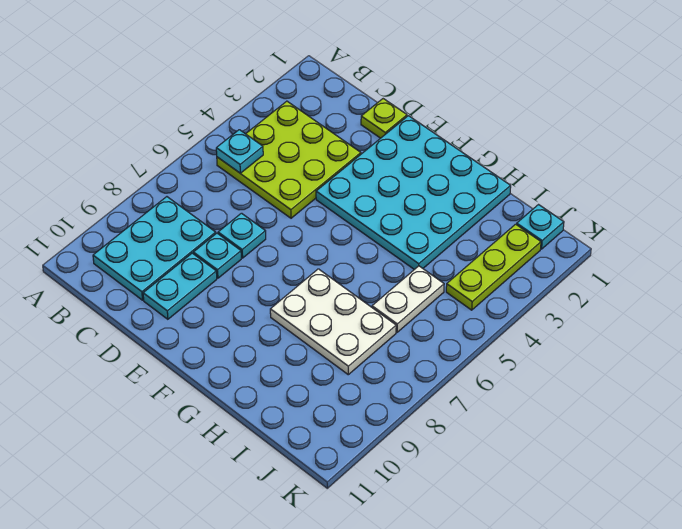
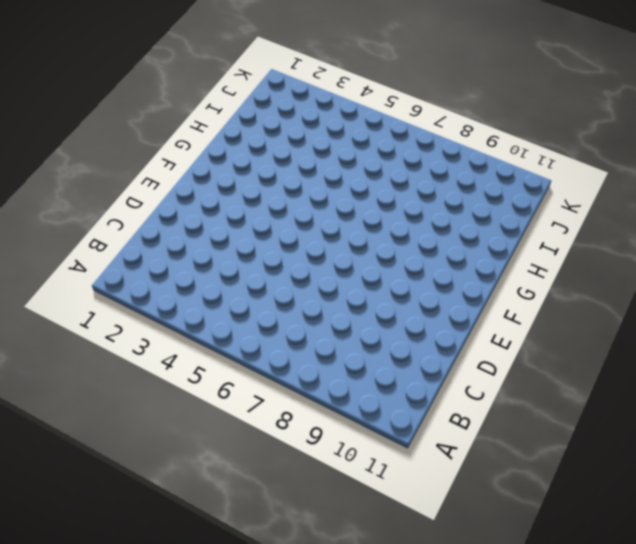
none -> lime 3x3 plate [217,101,361,218]
none -> cyan 2x3 plate [93,197,216,300]
none -> lime 1x1 plate [361,99,407,138]

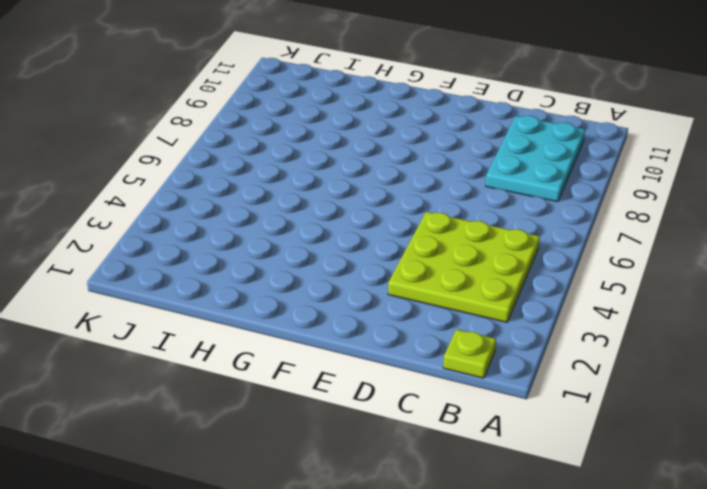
lime 1x1 plate [443,329,496,378] -> lime 1x1 plate moved to [361,99,407,138]
none -> cyan 1x1 plate [218,213,266,258]
none -> cyan 1x1 plate [193,233,241,278]
none -> cyan 1x2 plate [143,253,217,319]

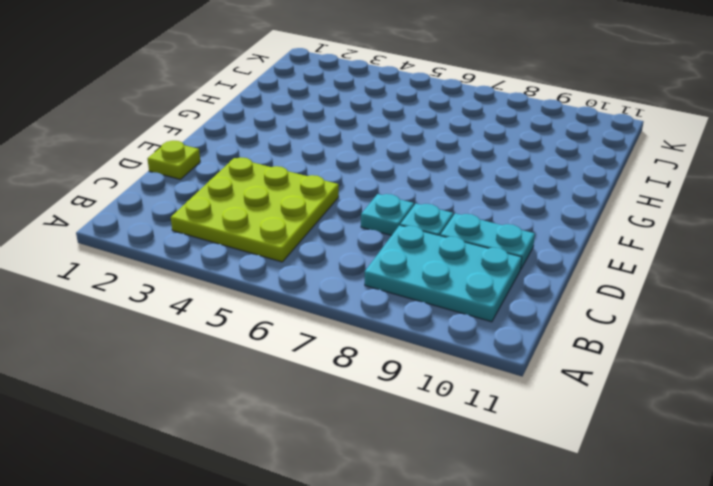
none -> cyan 4x4 plate [316,116,511,269]
none -> white 2x3 plate [270,269,396,375]
none -> white 1x2 plate [372,266,444,332]

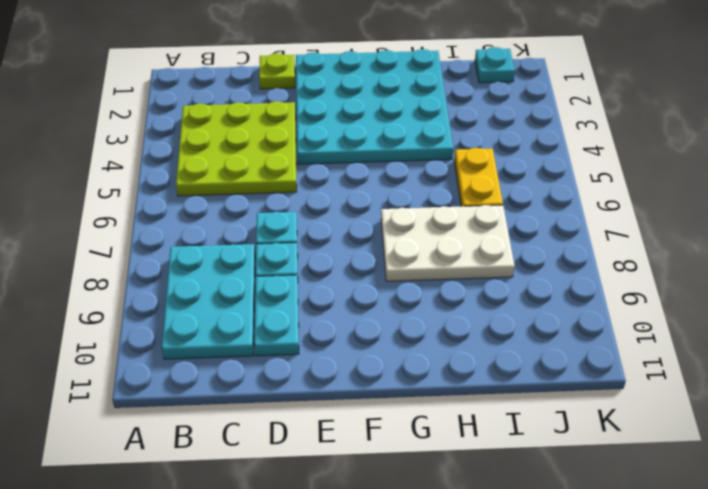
yellow 1x2 plate [454,148,503,206] -> white 1x2 plate [372,266,444,332]
none -> lime 1x3 plate [446,224,541,310]
none -> cyan 1x1 plate [216,130,263,173]

